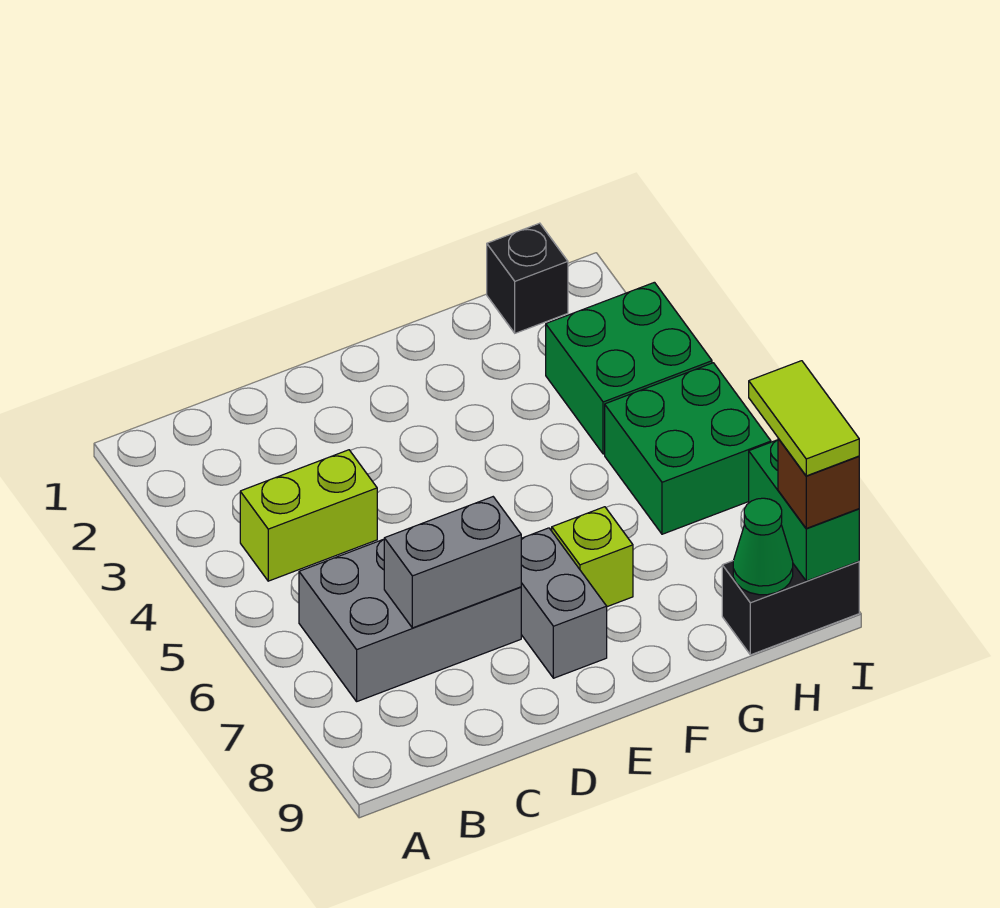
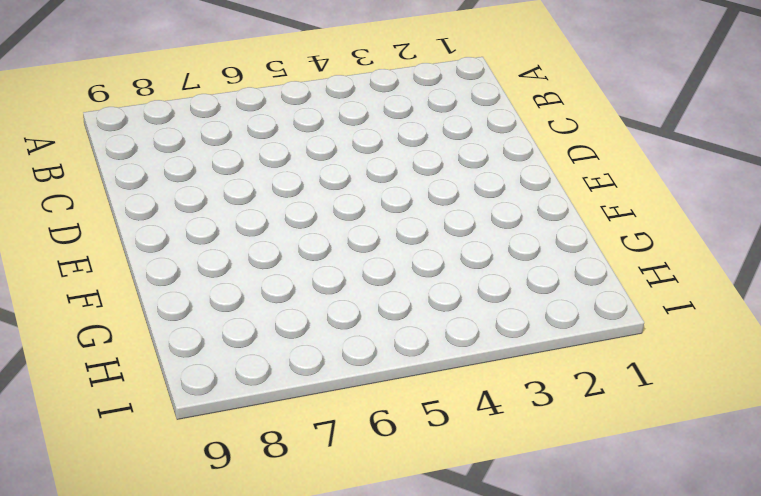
none -> lime 1x2 brick [240,450,377,581]
none -> grey 2x3 brick [299,539,521,701]
none -> grey 1x2 brick [521,528,607,678]

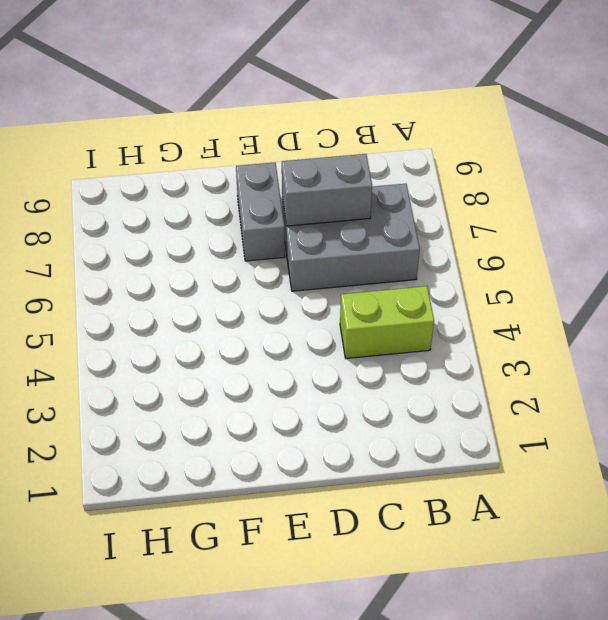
none -> lime 1x1 brick [552,507,633,607]
none -> black 1x1 brick [487,223,568,333]
none -> green 2x2 brick [546,282,712,454]

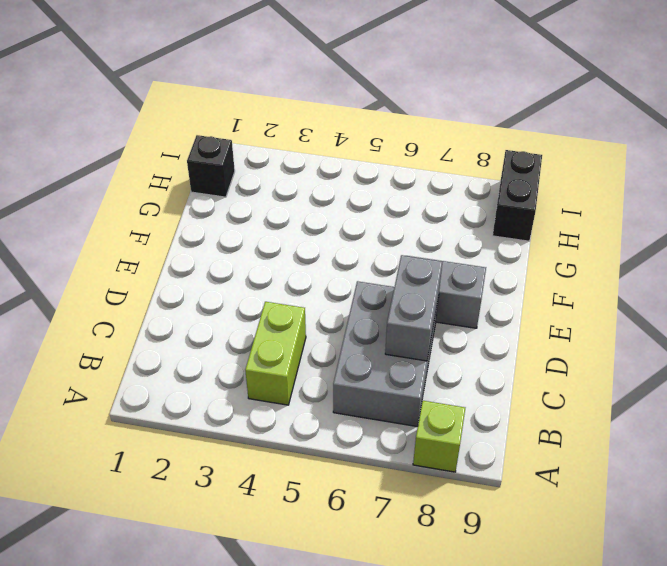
lime 1x1 brick [413,401,465,472] -> lime 1x1 brick moved to [552,507,633,607]
none -> green 2x2 brick [546,282,712,454]
none -> green 2x2 brick [605,363,771,534]
none -> green 1x1 cone [733,498,793,595]

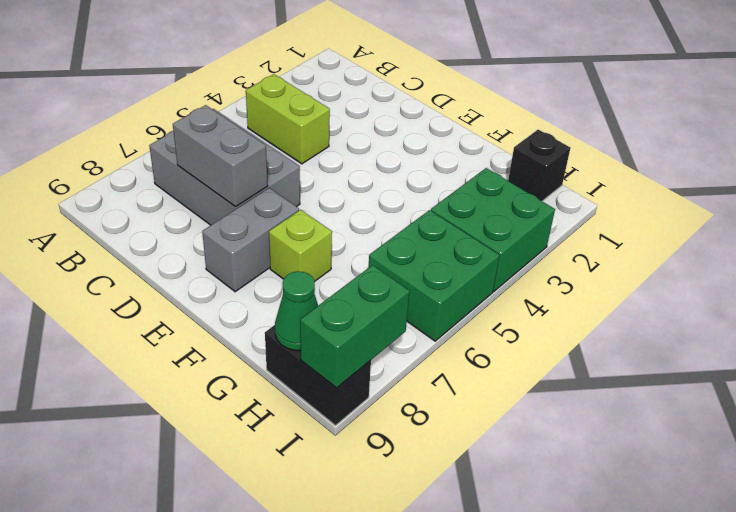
none -> brown 1x1 brick [778,438,859,528]
none -> lime 1x2 tile [749,361,859,476]

